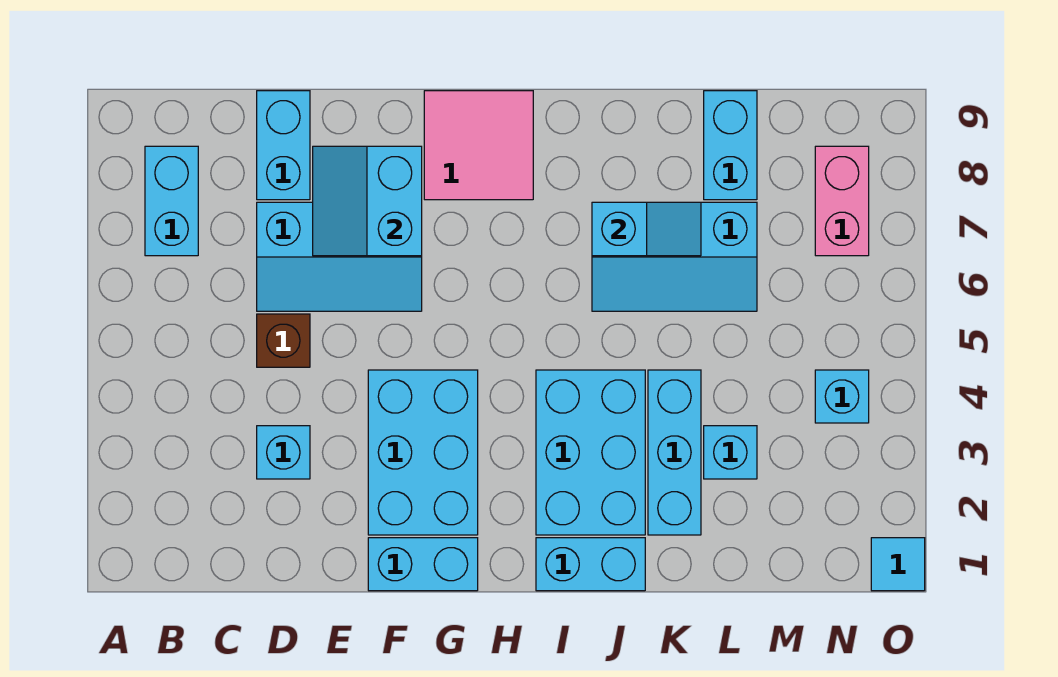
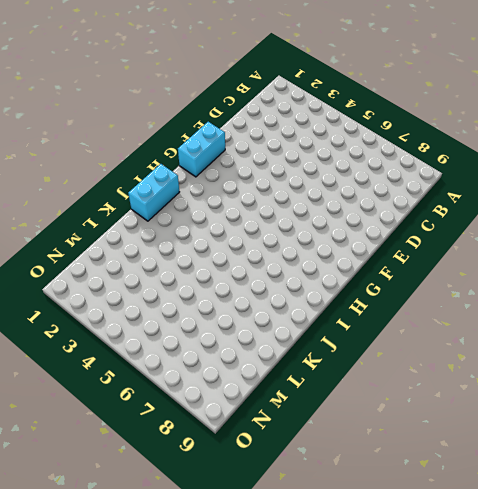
none -> cyan 1x2 brick [145,146,198,256]
none -> cyan 1x1 brick [257,426,310,479]
none -> brown 1x1 brick [257,314,310,367]

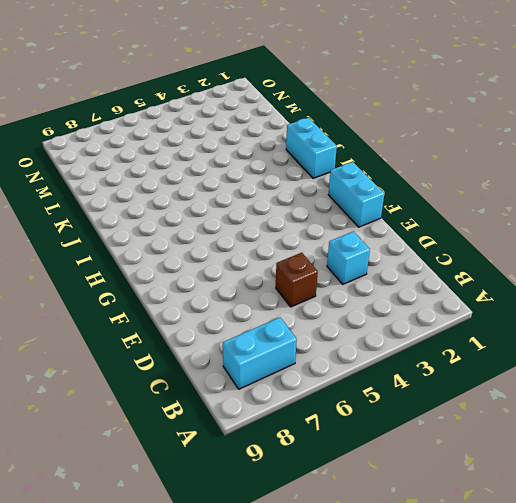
none -> cyan 2x3 slope [257,202,422,311]
none -> cyan 1x2 brick [257,91,310,200]
none -> cyan 2x3 brick [368,370,478,535]

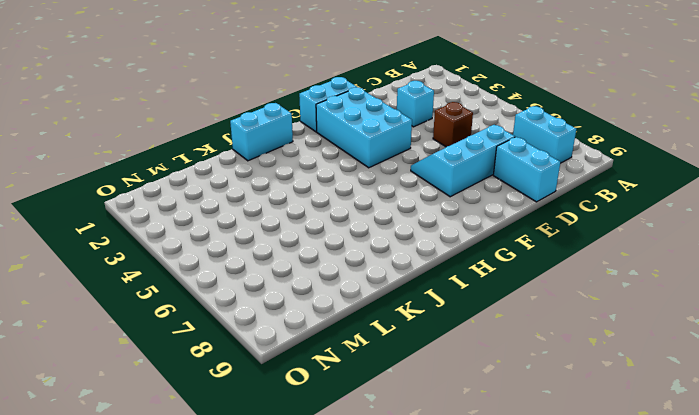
none -> pink 2x2 tile [424,91,533,200]
none -> cyan 2x3 brick [536,370,645,535]
none -> cyan 2x3 slope [592,202,757,311]

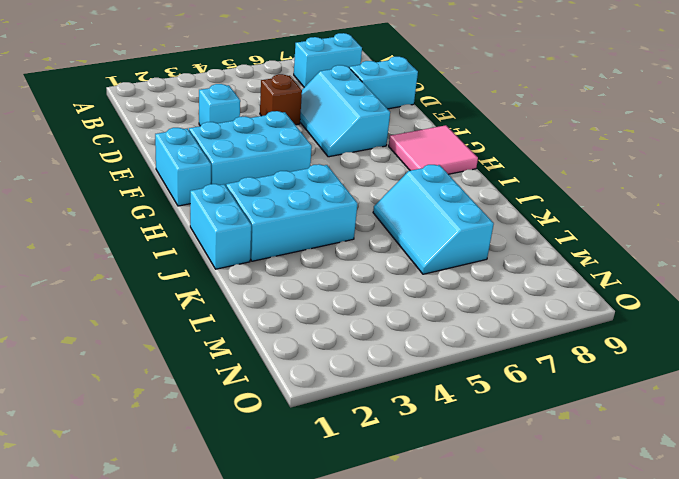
none -> cyan 1x3 brick [648,370,701,535]
none -> cyan 1x1 brick [704,426,757,479]
none -> cyan 1x2 brick [704,91,757,200]

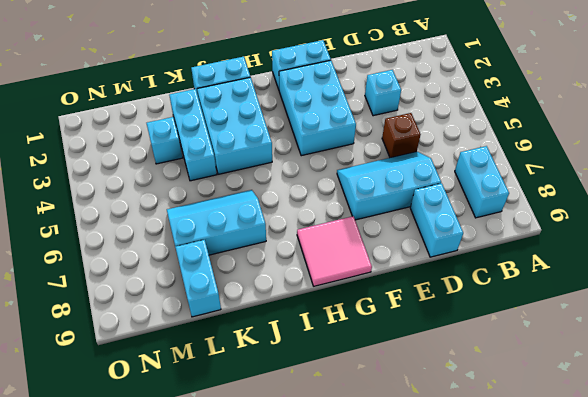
none -> cyan 1x1 brick [815,370,869,423]
none -> pink 1x2 brick [815,146,869,256]
none -> cyan 1x1 tile [871,538,925,591]

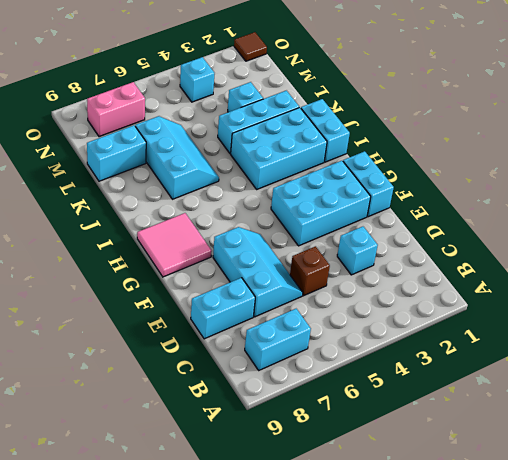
brown 1x1 tile [234,32,267,61] -> cyan 1x1 tile [871,538,925,591]
none -> cyan 2x2 slope [313,146,422,256]
none -> cyan 1x2 slope [592,202,701,256]

